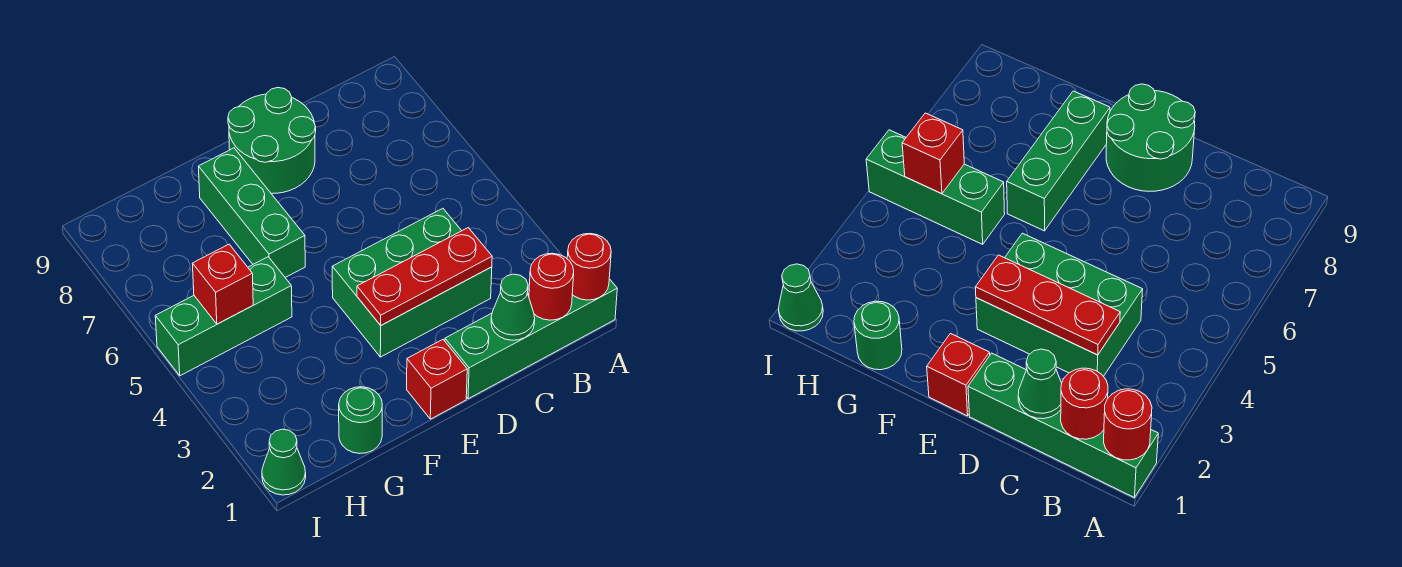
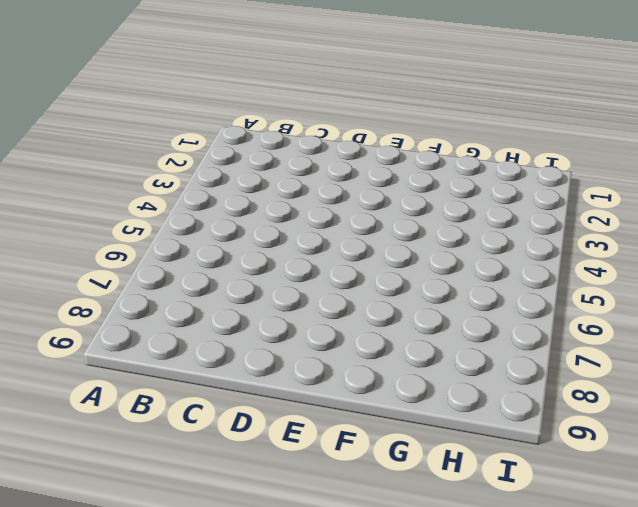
none -> green 1x4 brick [445,279,617,399]
none -> green 2x3 brick [332,208,492,357]
none -> green 2x2 round brick [228,88,316,194]

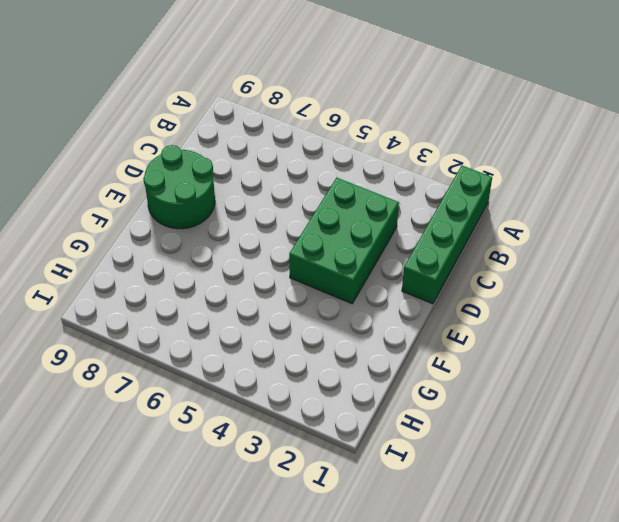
none -> red 1x1 brick [407,340,467,419]
none -> green 1x3 brick [198,148,305,277]
none -> green 1x1 round brick [339,387,382,454]

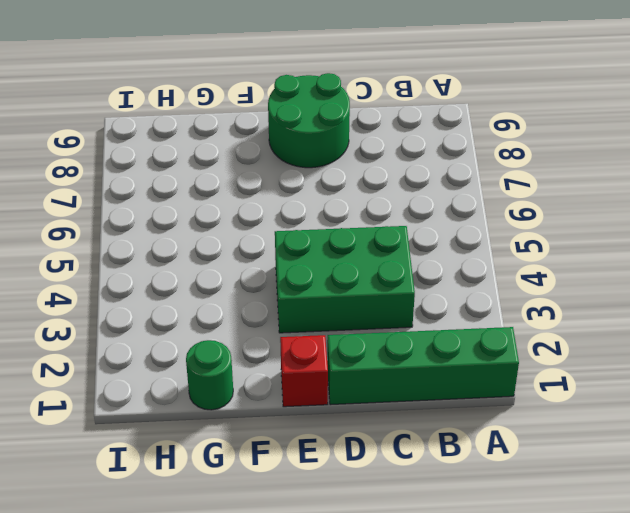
none -> green 1x3 brick [198,148,305,277]
none -> green 1x3 brick [155,257,292,376]
none -> green 1x1 cone [262,429,306,495]

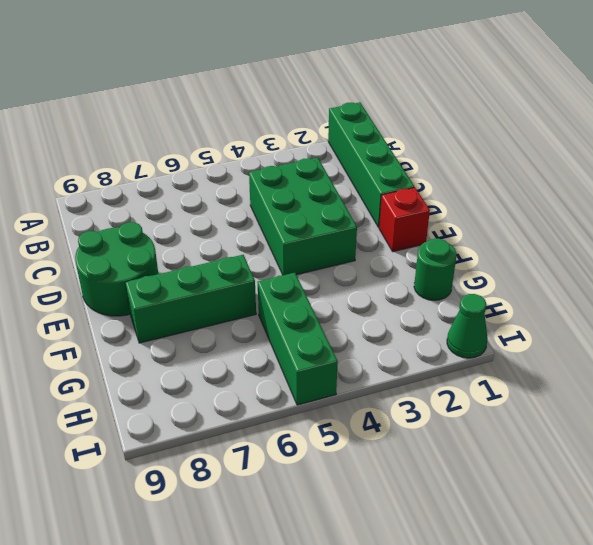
none -> red 1x1 round brick [567,234,611,300]
none -> red 1x1 round brick [529,253,574,320]
none -> green 1x1 cone [491,274,535,340]

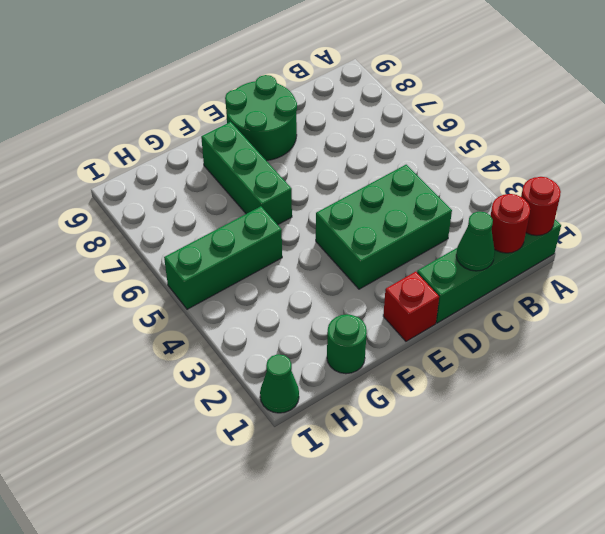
none -> red 1x3 plate [357,228,492,325]
none -> red 1x1 brick [193,244,253,324]

